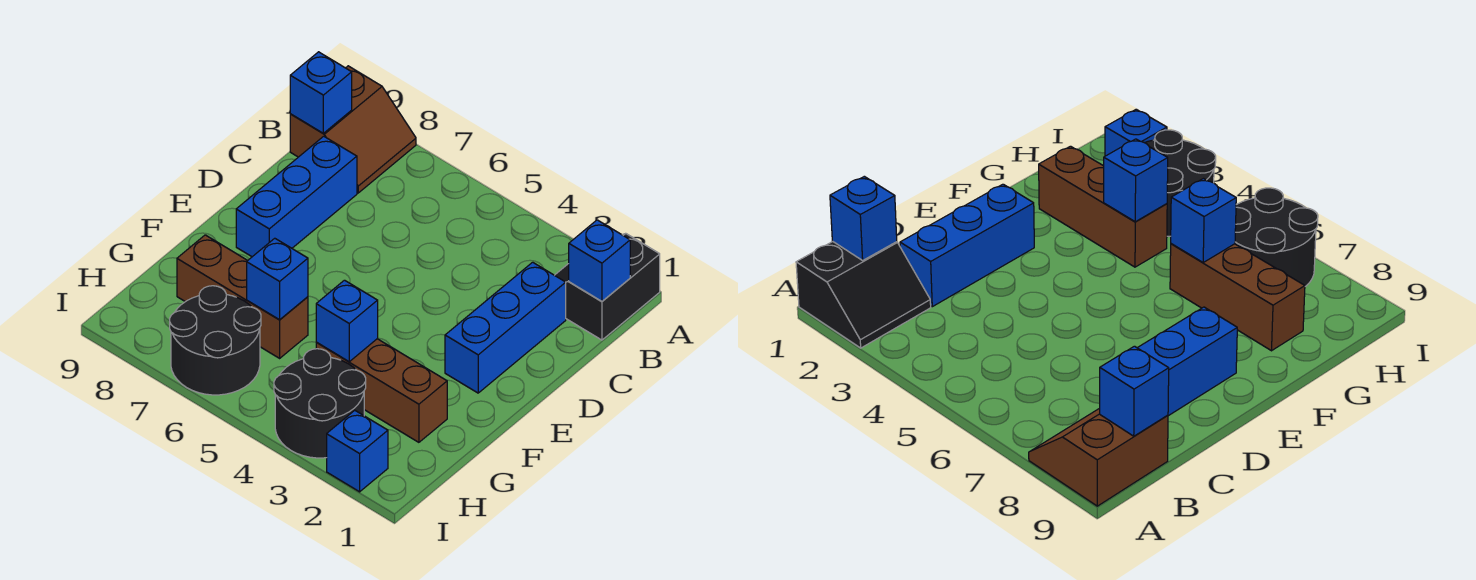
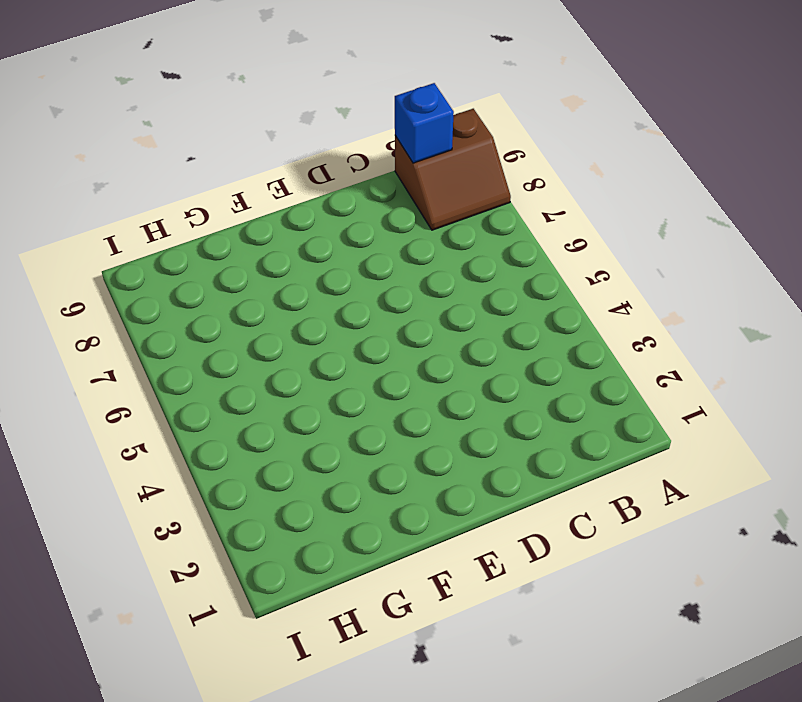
none -> black 2x2 slope [555,234,660,340]
none -> blue 1x3 brick [445,262,566,393]
none -> blue 1x3 brick [236,136,357,257]

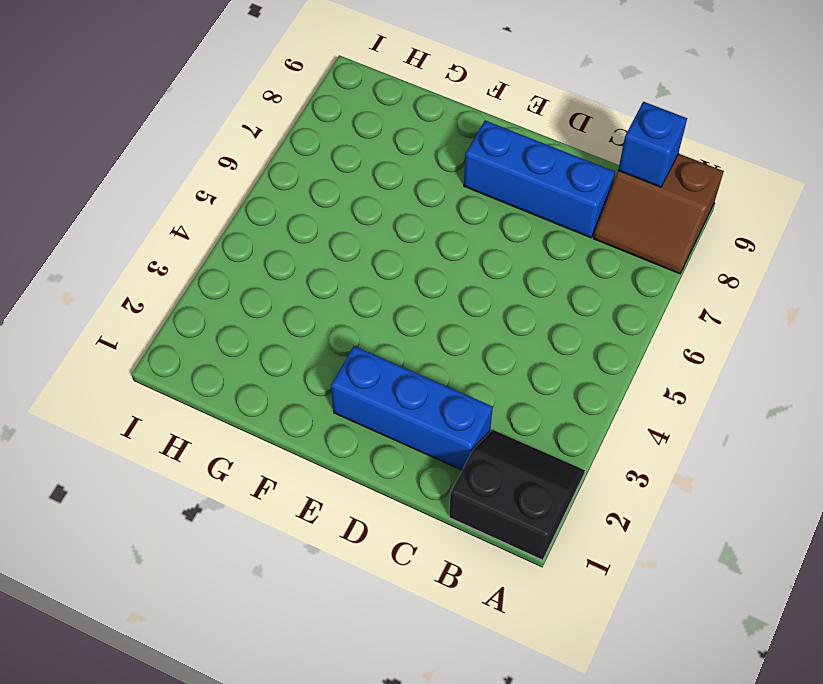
none -> brown 1x3 brick [316,339,447,442]
none -> brown 1x3 brick [177,235,308,358]
none -> black 2x2 round brick [274,349,366,458]

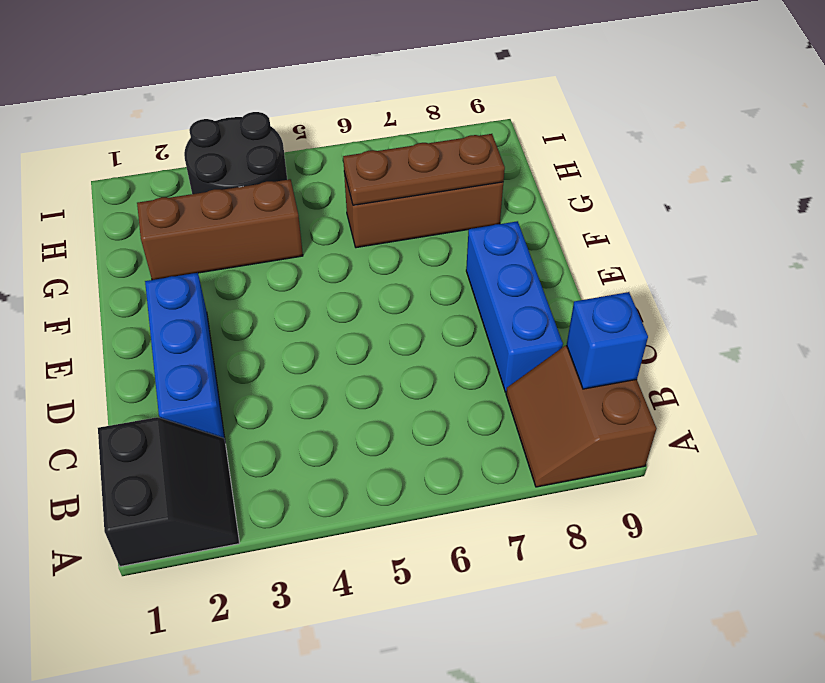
brown 1x3 plate [343,134,505,205] -> blue 1x1 brick [247,238,308,320]
none -> black 2x2 round brick [170,286,261,395]
none -> blue 1x1 brick [327,410,388,492]
none -> blue 1x1 brick [569,220,630,301]

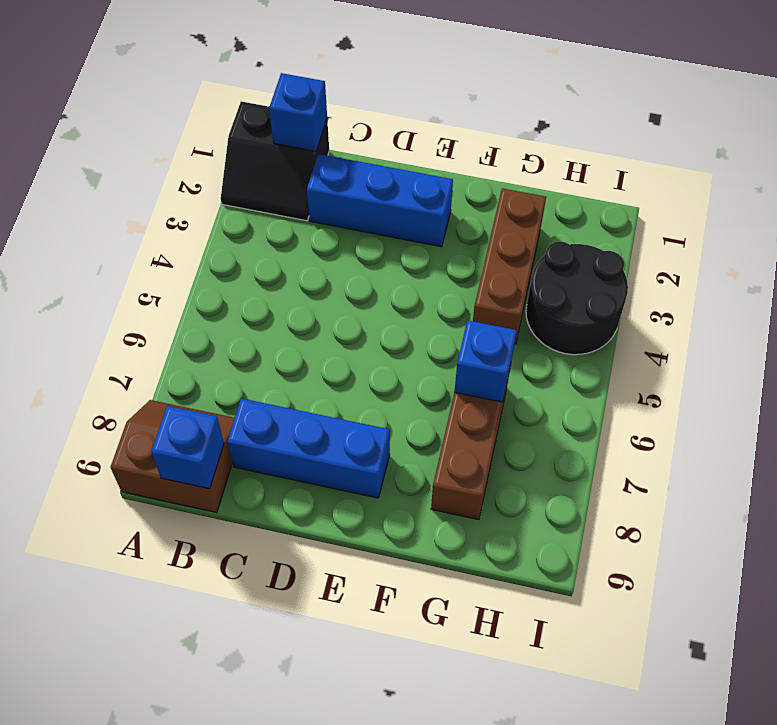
none -> black 2x2 round brick [170,286,261,395]
none -> blue 1x1 brick [327,410,388,492]
none -> blue 1x1 brick [316,280,378,362]

